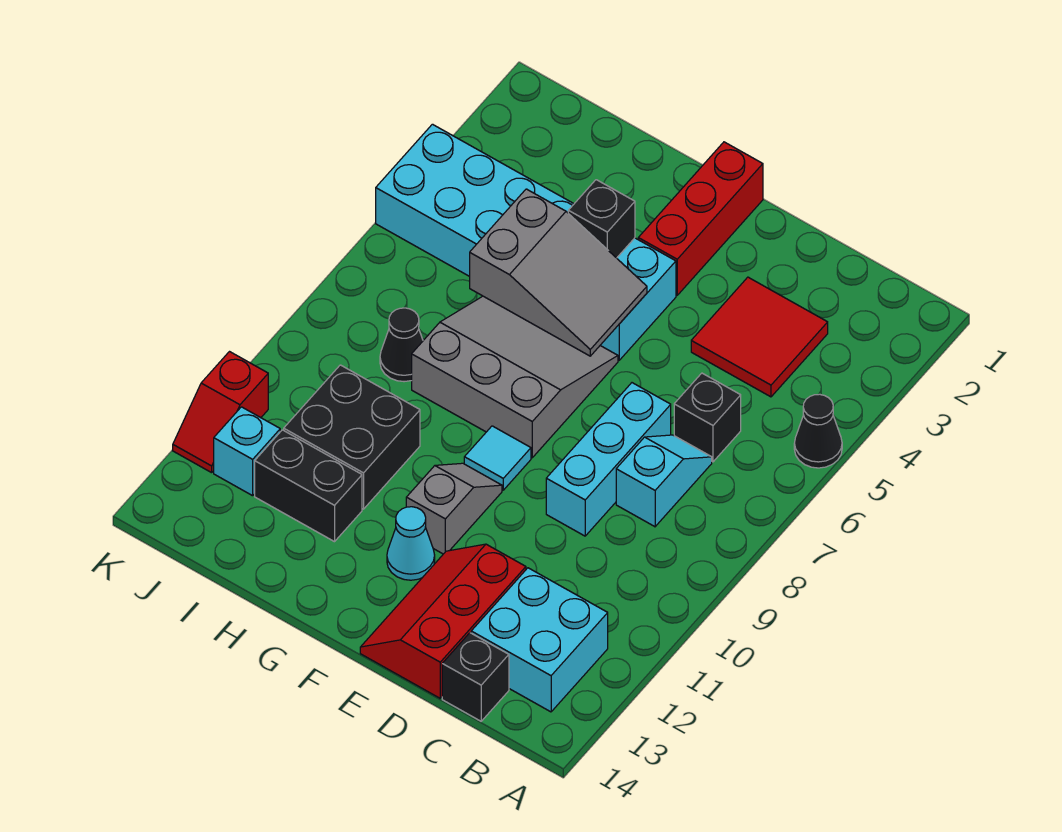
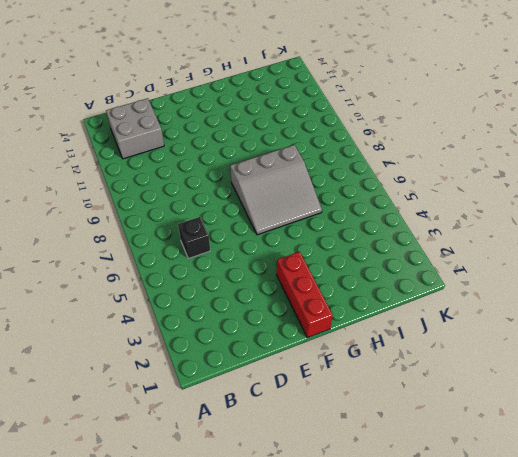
grey 2x2 brick [106,98,164,159] -> cyan 2x2 brick [471,568,608,712]
none -> black 1x1 cone [794,394,842,468]
none -> red 2x2 tile [691,277,828,397]
none -> cyan 1x2 slope [616,435,712,527]

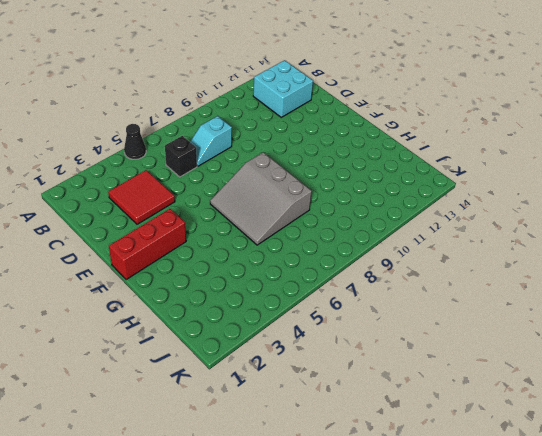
none -> black 1x1 brick [442,633,509,721]
none -> cyan 1x3 brick [546,383,671,536]
none -> red 2x3 slope [360,544,526,698]

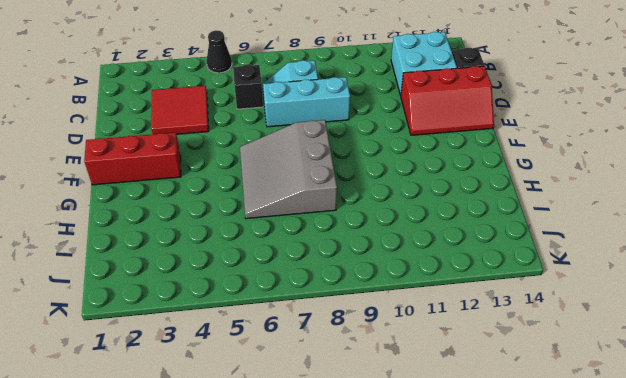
none -> cyan 2x6 brick [376,124,676,360]
none -> cyan 1x1 tile [464,426,531,490]
none -> grey 1x2 slope [406,463,502,554]

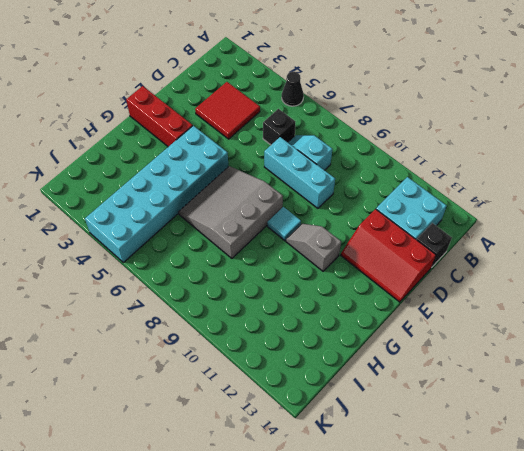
none -> cyan 1x1 cone [387,507,435,580]
none -> black 2x2 brick [284,365,420,509]
none -> black 1x2 brick [255,430,362,542]

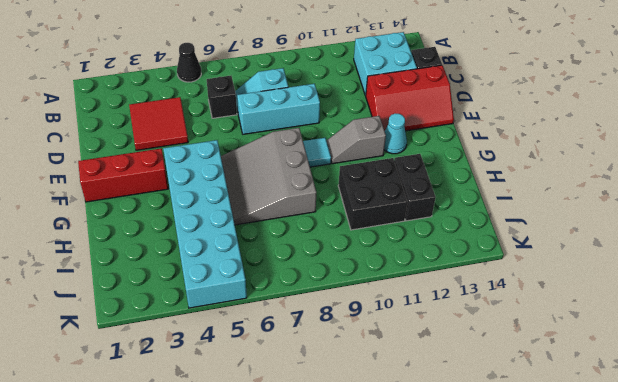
none -> black 1x1 cone [380,308,423,382]
none -> cyan 1x1 brick [214,407,280,496]
none -> red 1x2 slope [173,352,268,473]

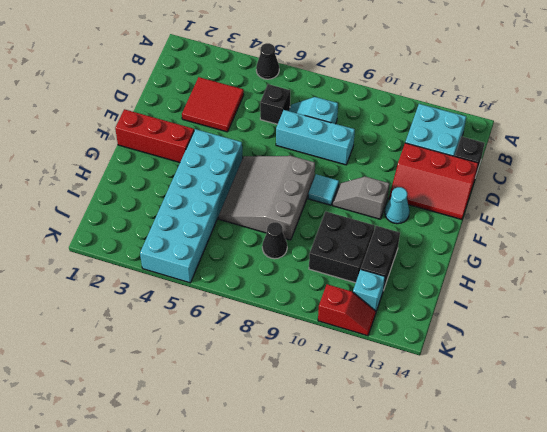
none -> grey 2x3 slope [470,189,647,356]
none -> black 1x1 brick [568,180,635,258]

